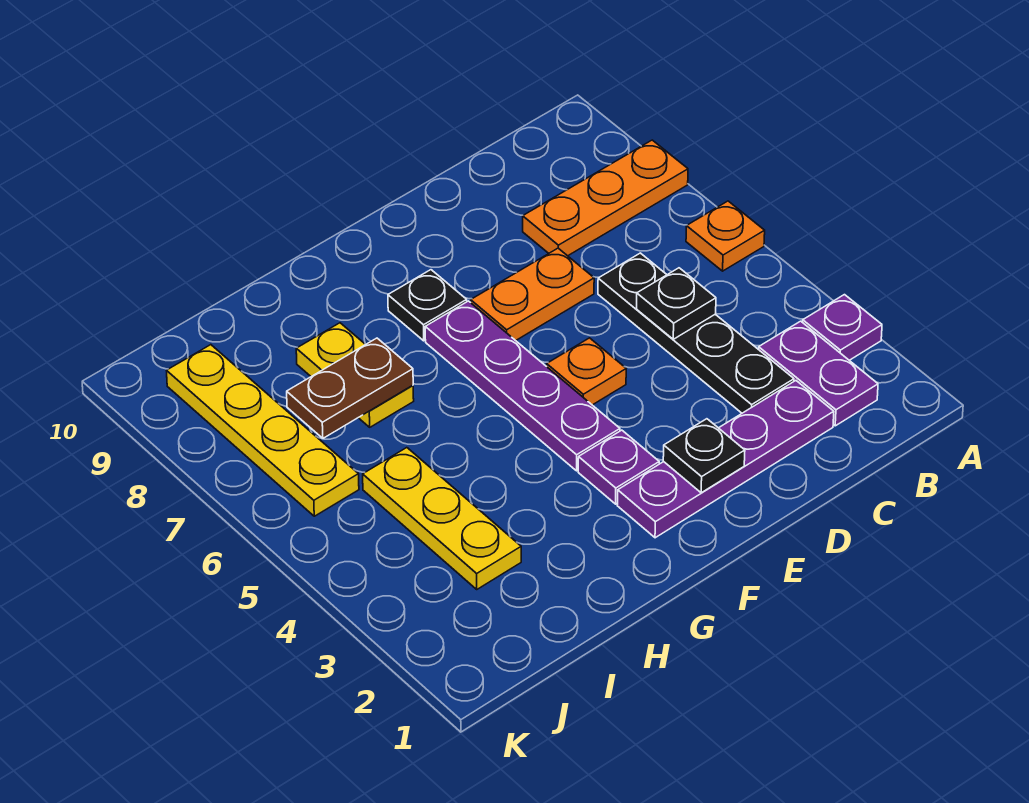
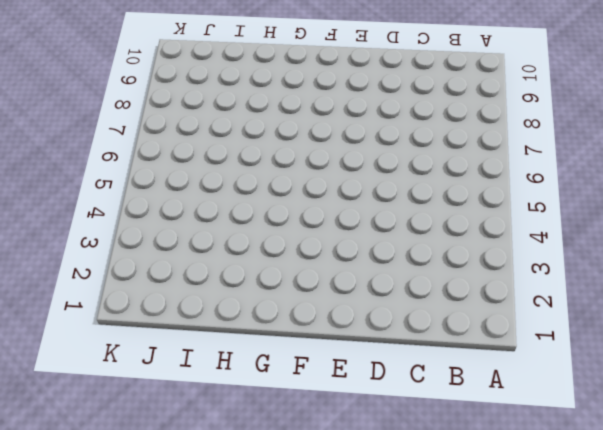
none -> purple 1x1 plate [803,295,882,360]
none -> orange 1x1 plate [686,201,765,271]
none -> orange 1x3 plate [523,140,688,256]

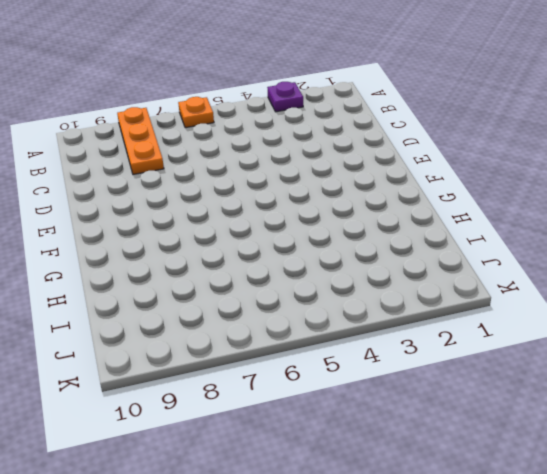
none -> purple 1x2 plate [759,321,878,426]
none -> purple 1x4 plate [617,381,834,538]
none -> black 1x4 plate [598,253,794,413]

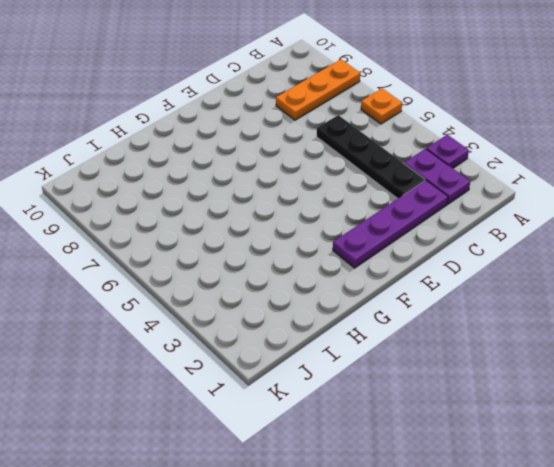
none -> orange 1x2 plate [471,248,594,341]
none -> orange 1x1 plate [547,338,626,405]
none -> purple 1x1 plate [578,430,659,504]

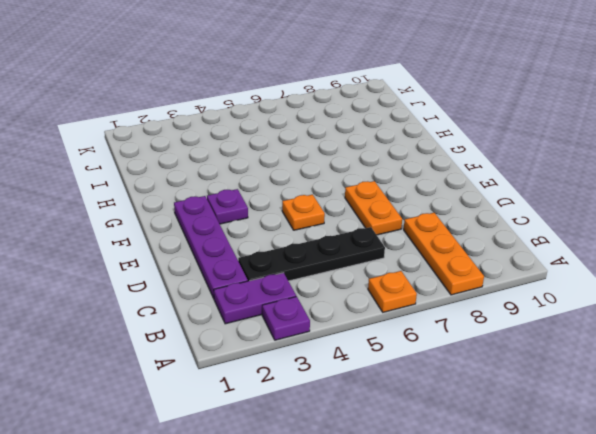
none -> purple 1x4 plate [425,301,620,471]
none -> black 1x1 plate [388,270,467,341]
none -> yellow 1x2 plate [296,323,414,427]

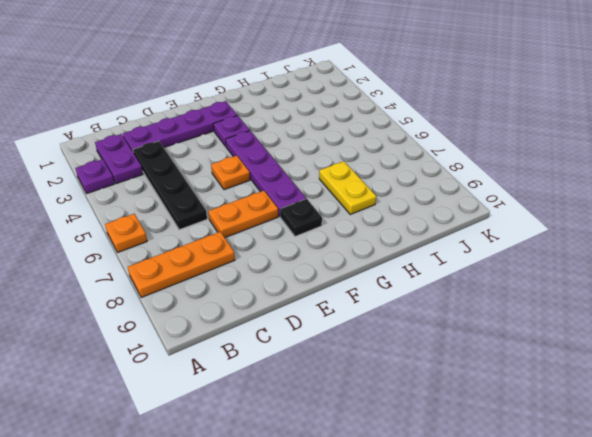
none -> yellow 1x3 plate [363,448,521,589]
none -> yellow 1x4 plate [167,345,359,516]
none -> black 1x1 plate [637,268,716,339]

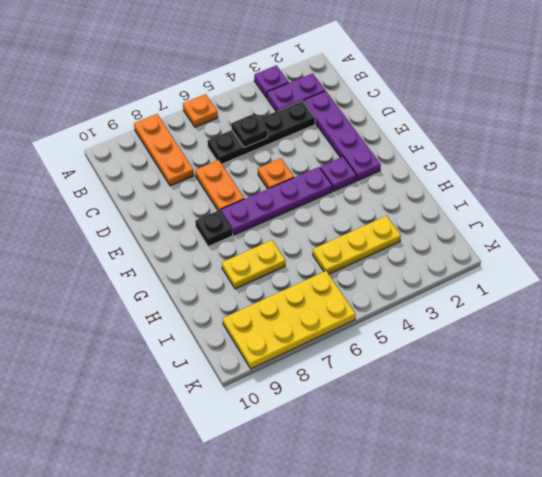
yellow 2x4 plate [223,271,356,369] -> yellow 1x4 plate [167,345,359,516]
none -> black 1x1 plate [663,419,745,493]
none -> brown 1x2 plate [287,338,413,438]

